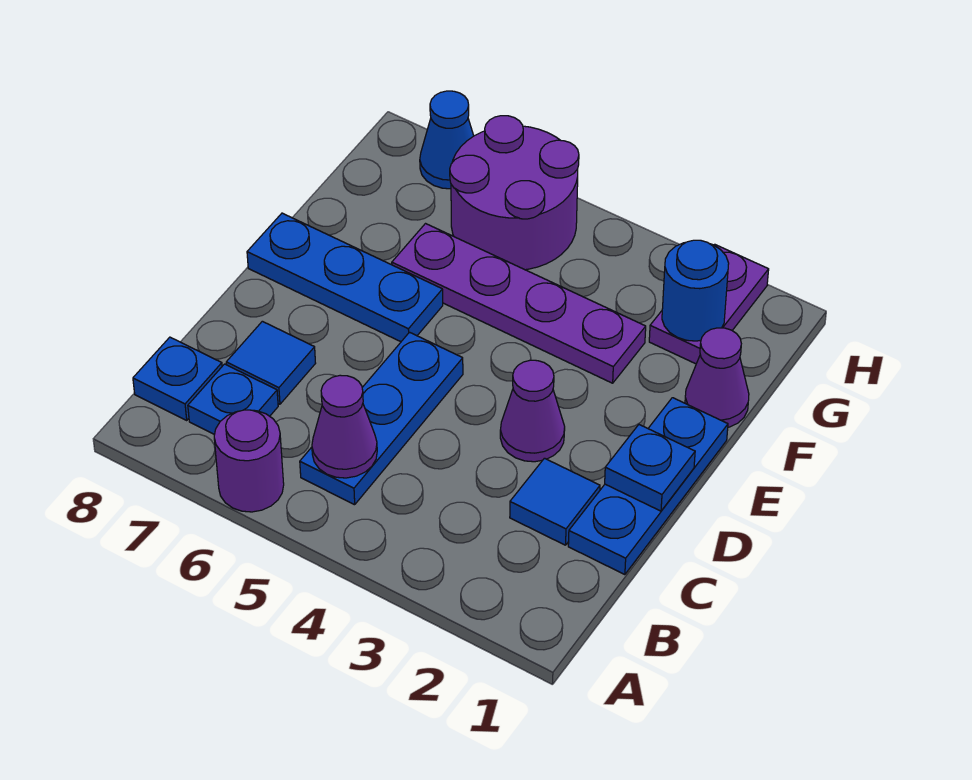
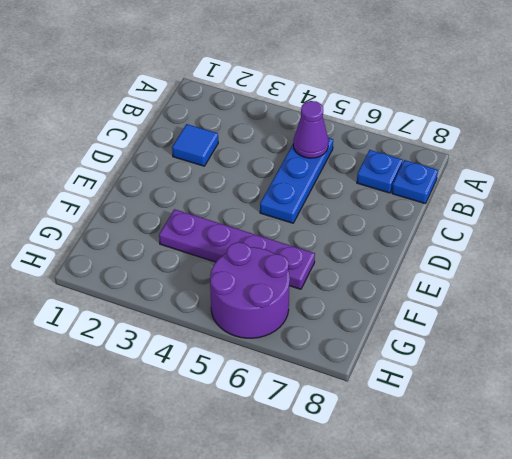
none -> purple 1x1 round brick [214,410,284,512]
none -> blue 1x3 plate [568,398,728,575]
none -> blue 1x1 tile [226,321,316,404]

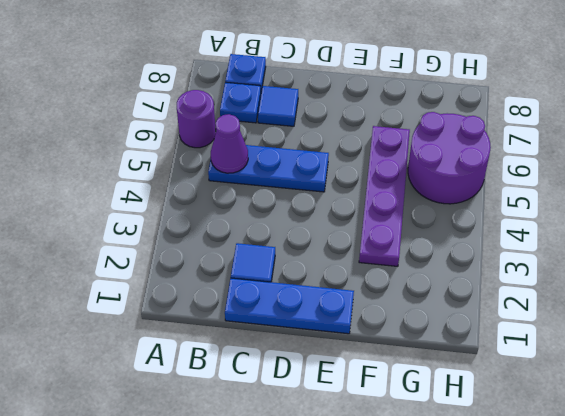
none -> purple 1x1 cone [500,360,565,462]
none -> blue 1x3 plate [247,213,443,342]
none -> purple 1x1 cone [685,328,749,427]

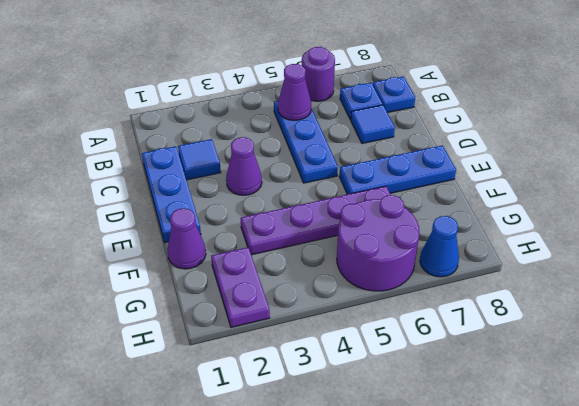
none -> blue 1x1 plate [605,425,695,511]
none -> blue 1x1 round brick [662,240,729,341]

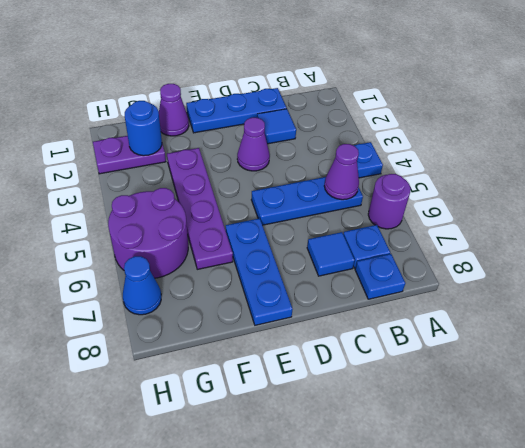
blue 1x1 plate [354,142,383,178] -> blue 1x1 plate moved to [605,425,695,511]

